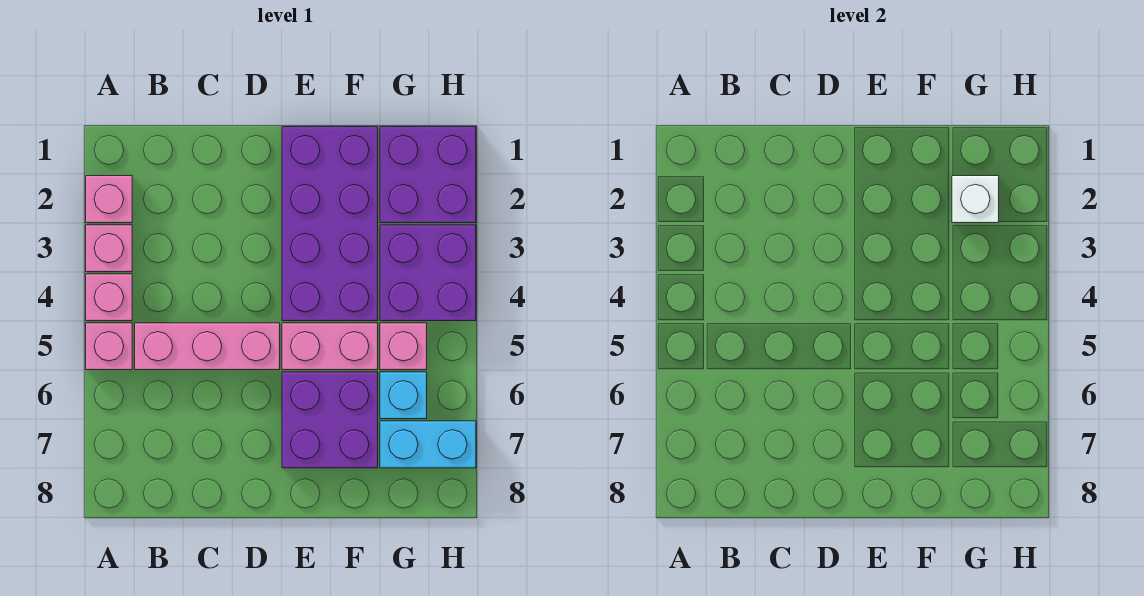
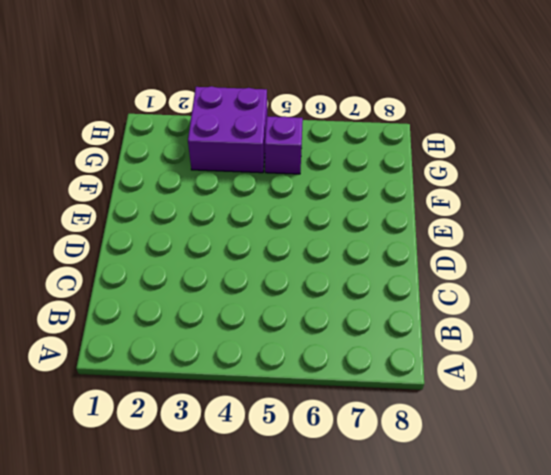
purple 1x1 brick [265,116,303,174] -> pink 1x1 brick [380,323,427,370]
none -> pink 1x1 brick [86,176,132,223]
none -> pink 1x1 brick [86,225,132,272]
none -> pink 1x1 brick [86,274,132,321]

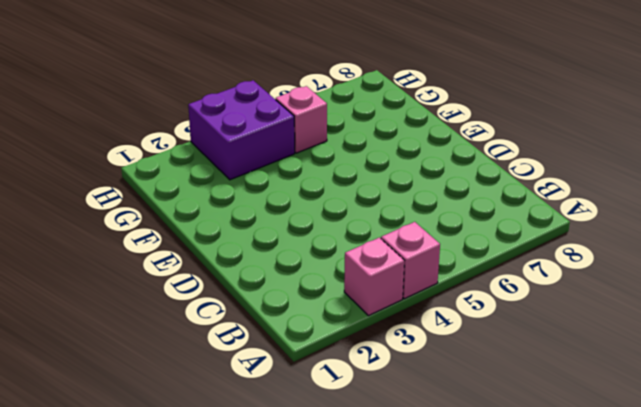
none -> pink 1x1 brick [86,176,132,223]
none -> pink 1x1 brick [86,323,132,370]
none -> pink 1x3 brick [135,323,280,370]

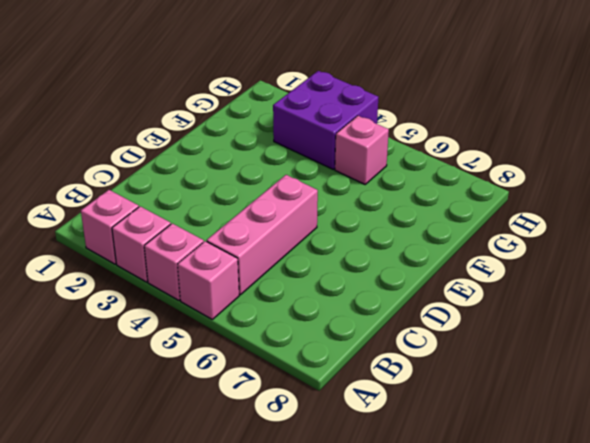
none -> purple 2x4 brick [282,127,378,321]
none -> pink 1x2 brick [282,323,378,370]
none -> purple 2x2 brick [282,372,378,468]

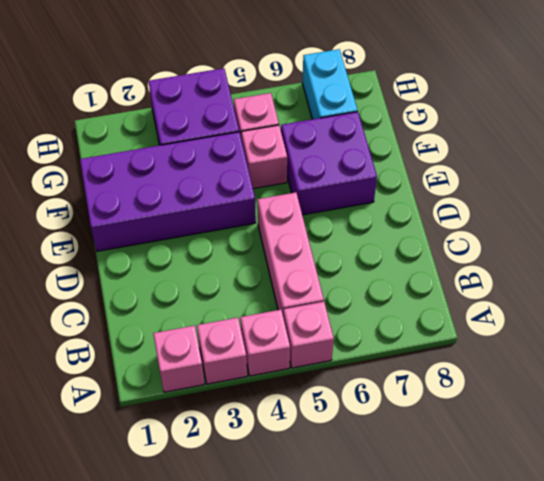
pink 1x1 brick [241,125,287,189] -> pink 1x2 brick [282,323,378,370]
none -> purple 2x2 brick [380,127,476,223]
none -> cyan 1x1 brick [380,372,427,419]
none -> white 1x1 brick [952,176,999,223]

